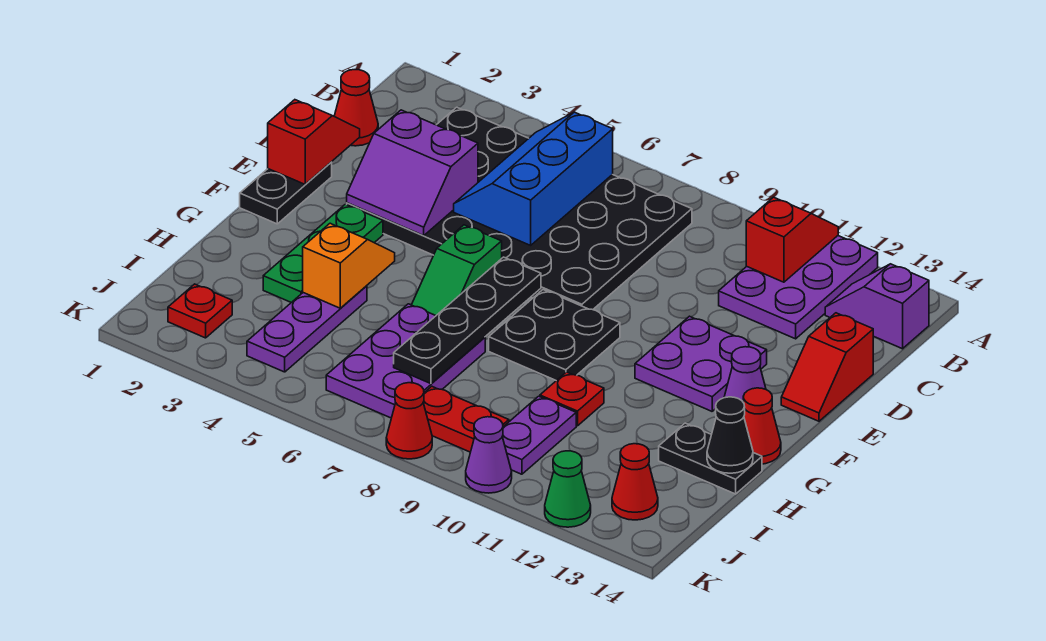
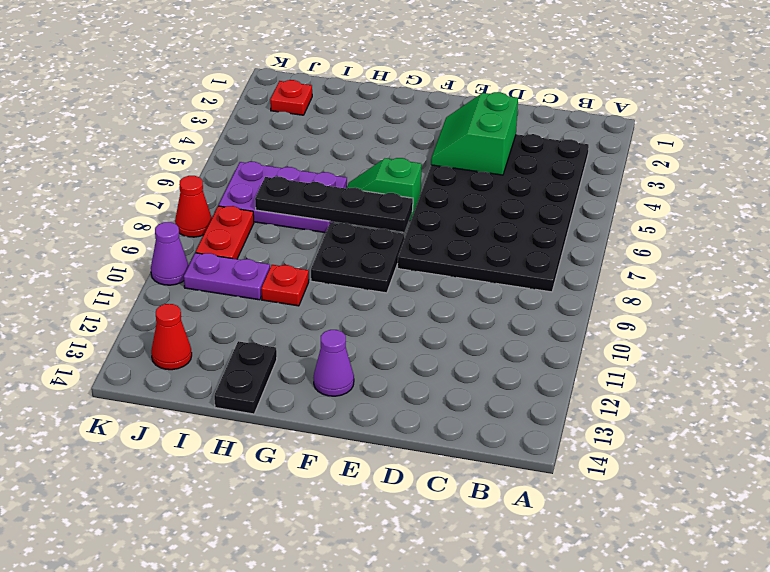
green 2x2 slope [431,92,518,175] -> purple 2x2 slope [347,110,478,236]
none -> purple 2x3 plate [719,236,878,339]
none -> purple 1x2 slope [825,264,929,349]
none -> red 1x1 cone [334,70,378,146]
none -> red 1x2 slope [781,313,873,421]

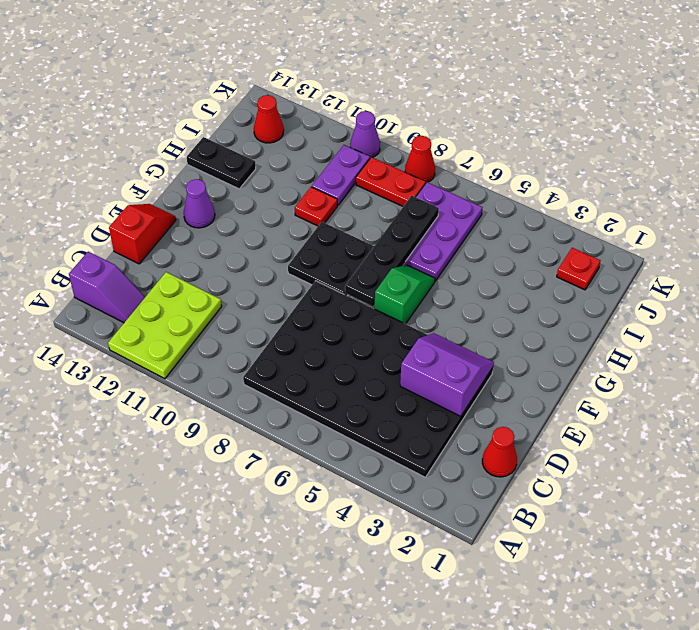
lime 2x3 plate [108,272,222,379] -> purple 2x3 plate [719,236,878,339]
none -> black 1x2 plate [240,162,332,224]
none -> purple 2x2 plate [635,316,767,411]
none -> green 1x3 plate [263,204,383,303]
none -> red 1x1 cone [743,388,781,464]

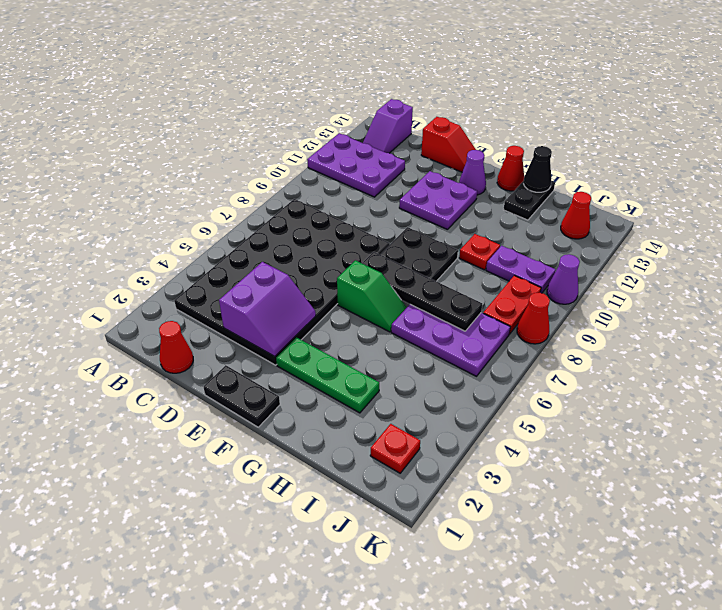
none -> purple 1x3 plate [247,286,367,372]
none -> green 1x1 cone [545,451,591,527]
none -> red 1x2 slope [746,197,838,282]
none -> blue 2x3 slope [454,112,613,245]

